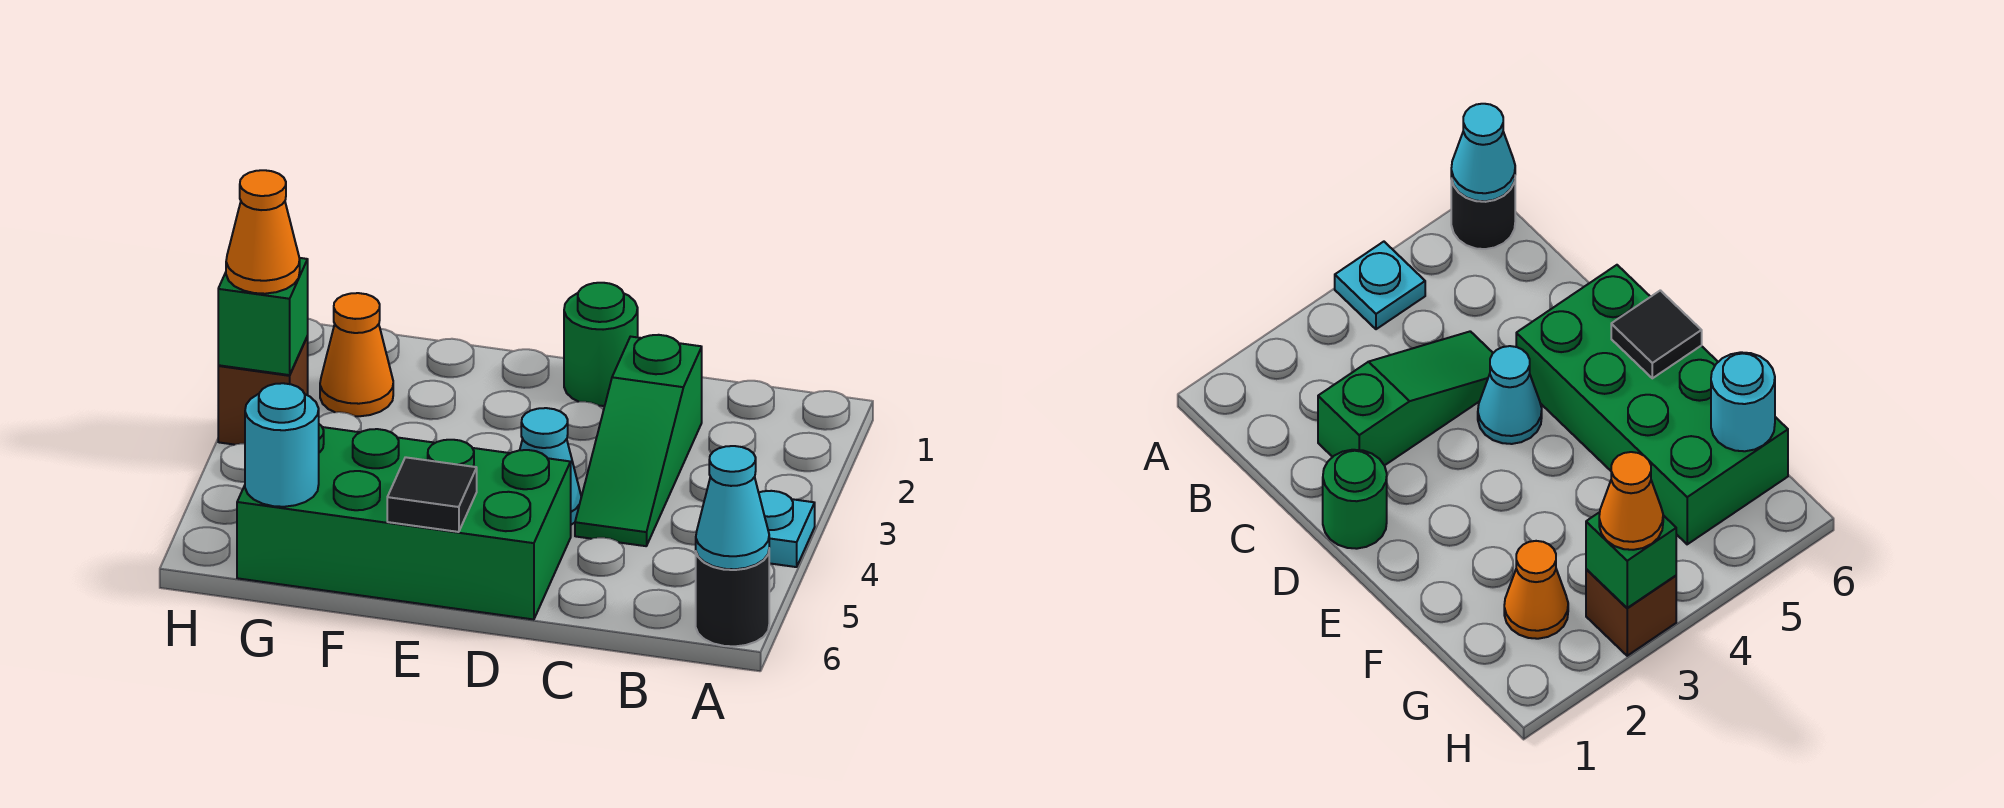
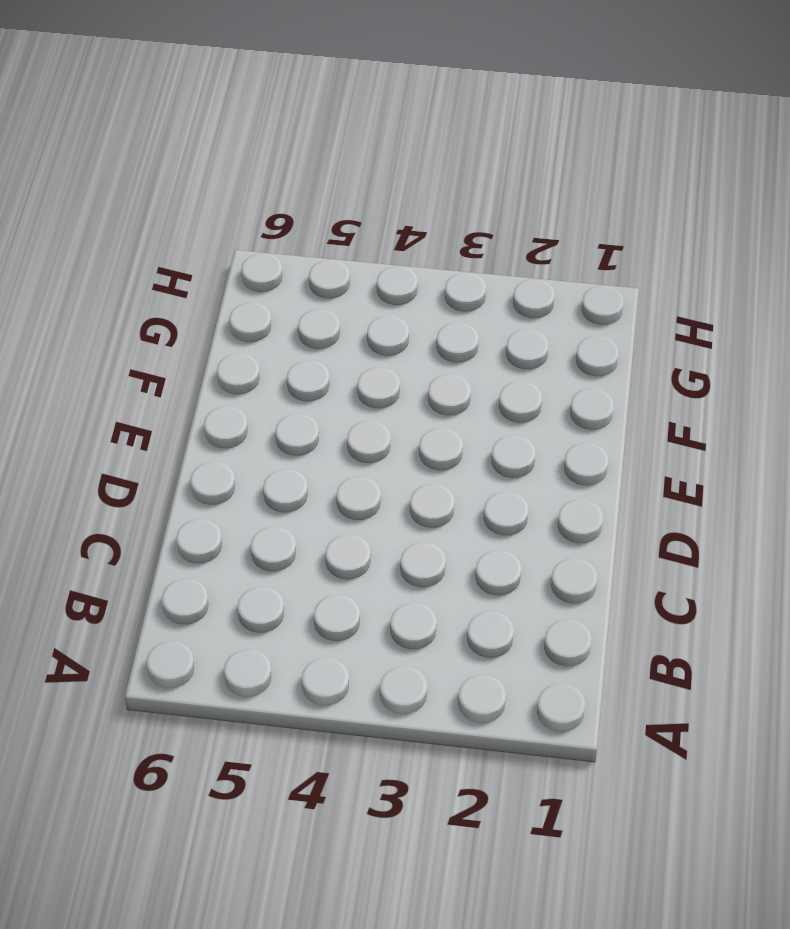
none -> cyan 1x1 plate [759,491,815,567]
none -> black 1x1 round brick [696,552,769,646]
none -> green 1x3 slope [575,335,702,546]

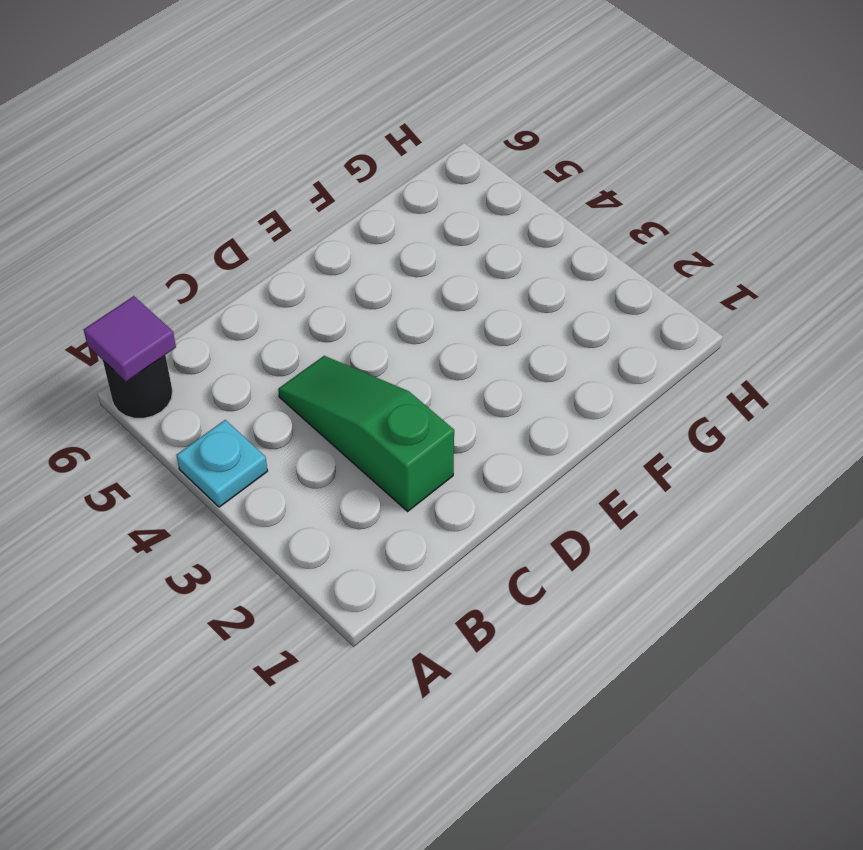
purple 1x1 tile [84,296,176,382] -> cyan 1x1 cone [696,446,769,569]
none -> green 1x1 round brick [564,283,638,406]
none -> cyan 1x1 cone [520,408,581,525]
none -> green 2x4 brick [237,424,571,620]

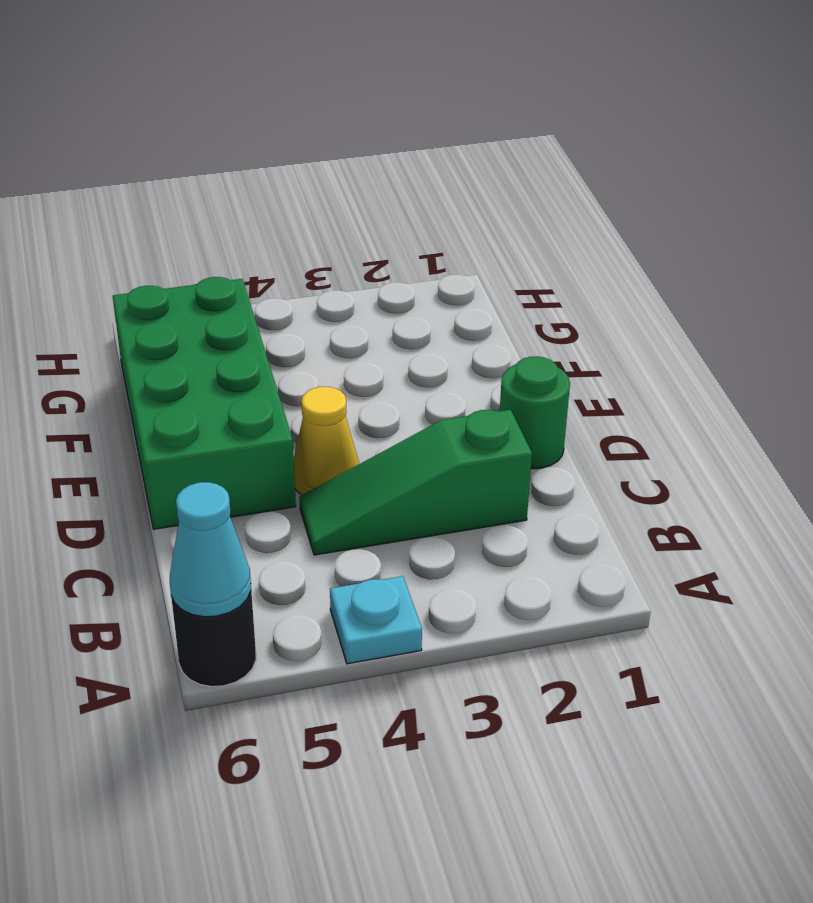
yellow 1x1 cone [294,387,359,495] -> cyan 1x1 cone [520,408,581,525]
none -> orange 1x1 cone [320,293,393,416]
none -> brown 1x1 brick [218,336,308,445]
none -> black 1x1 tile [387,457,477,532]

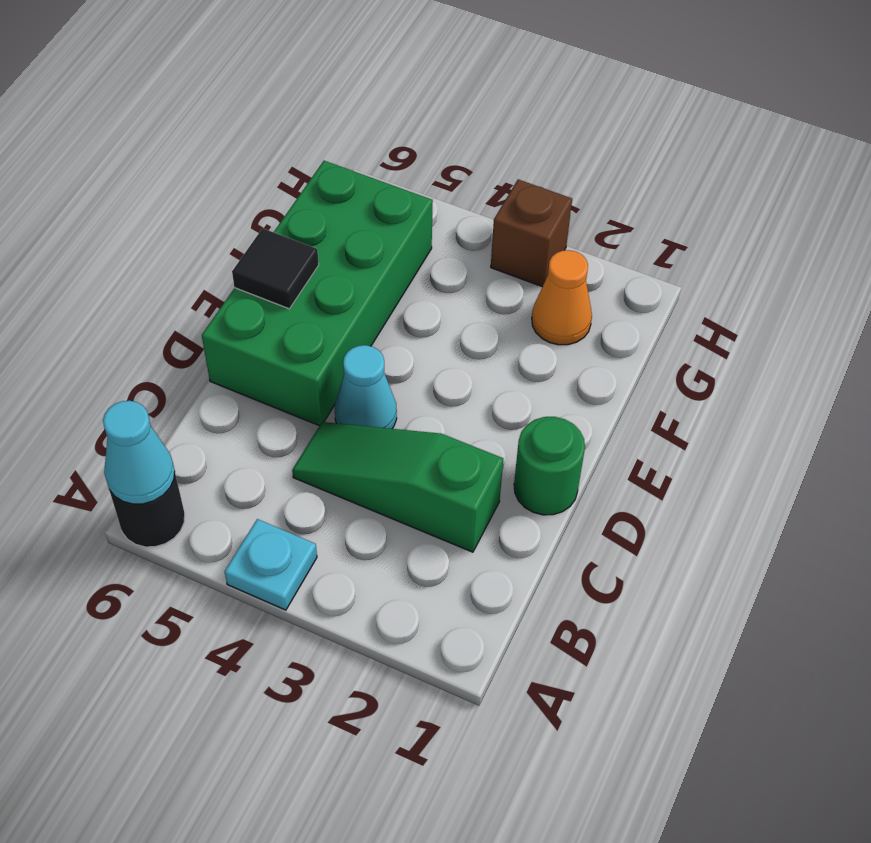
none -> cyan 1x1 round brick [245,383,319,507]
none -> green 1x1 brick [218,258,308,375]
none -> orange 1x1 cone [226,170,300,294]

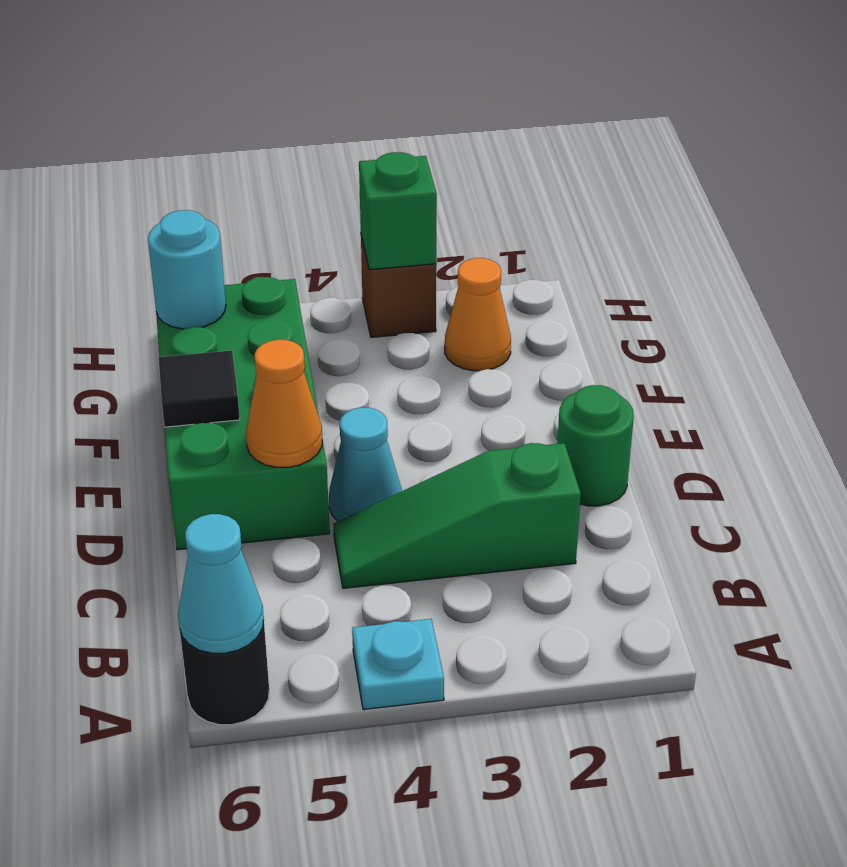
orange 1x1 cone [246,340,322,467] -> orange 1x1 cone moved to [226,170,300,294]

